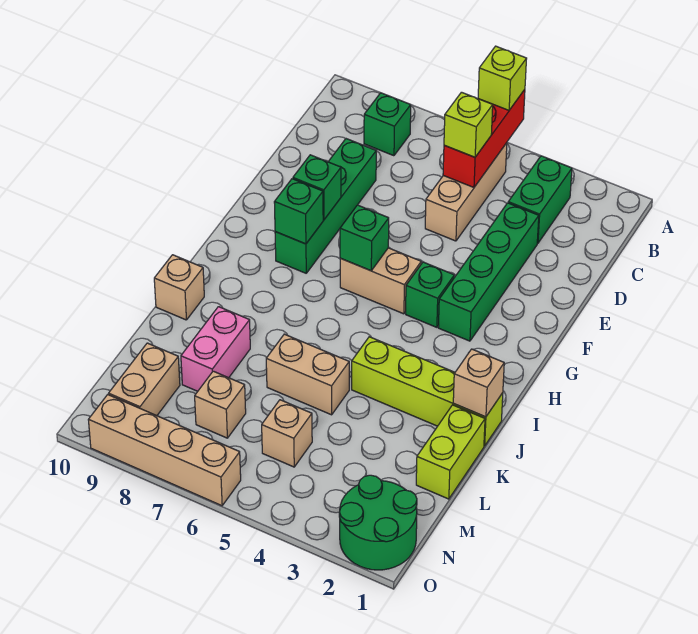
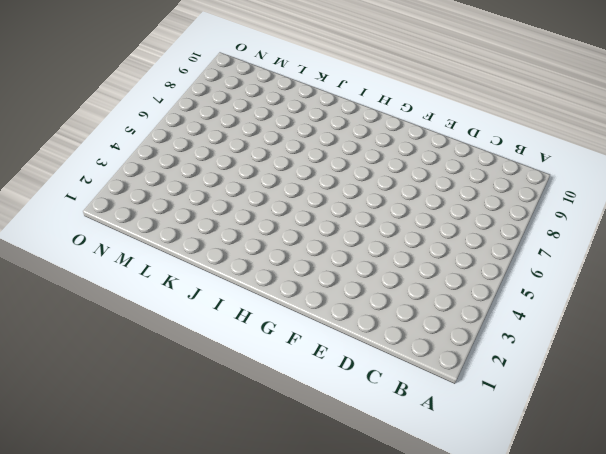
none -> green 1x2 brick [508,156,572,243]
none -> tan 1x3 brick [425,143,507,241]
none -> green 1x1 brick [364,93,411,156]

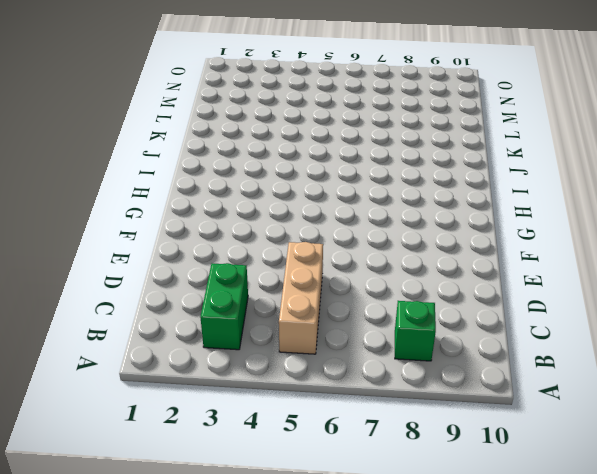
none -> green 1x4 brick [438,203,539,341]
none -> green 1x4 brick [275,139,376,273]
none -> green 1x1 brick [406,262,454,327]

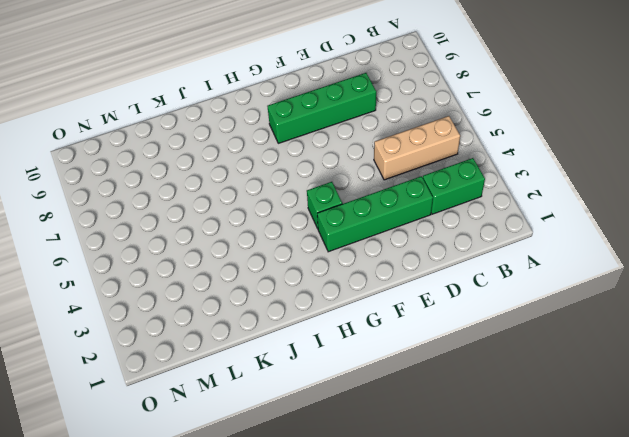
none -> green 1x1 brick [364,93,411,156]
none -> tan 1x2 brick [340,248,421,314]
none -> lime 1x4 brick [352,337,503,446]

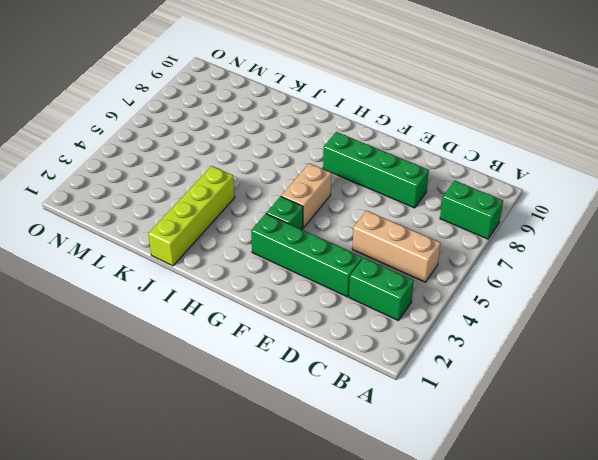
green 1x2 brick [440,181,503,239] -> green 1x1 brick [364,93,411,156]
none -> tan 1x1 brick [154,255,204,320]
none -> lime 1x2 brick [416,405,485,499]
none -> tan 1x2 brick [266,334,349,415]

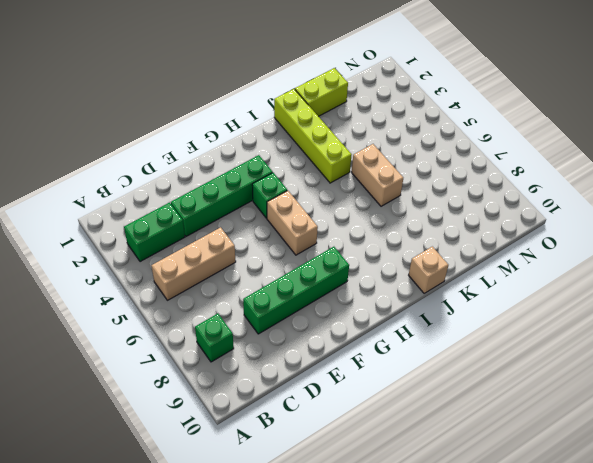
none -> pink 1x2 brick [181,307,250,391]
none -> tan 1x1 brick [262,400,312,467]
none -> tan 1x1 brick [195,371,246,438]

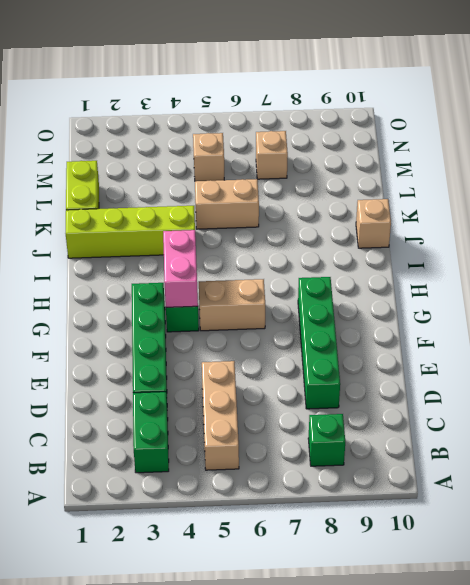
pink 1x2 brick [163,230,198,307] -> pink 1x2 brick moved to [181,307,250,391]
none -> tan 1x2 brick [109,343,180,416]
none -> green 2x2 round brick [339,475,417,570]
none -> tan 1x4 brick [88,395,241,506]

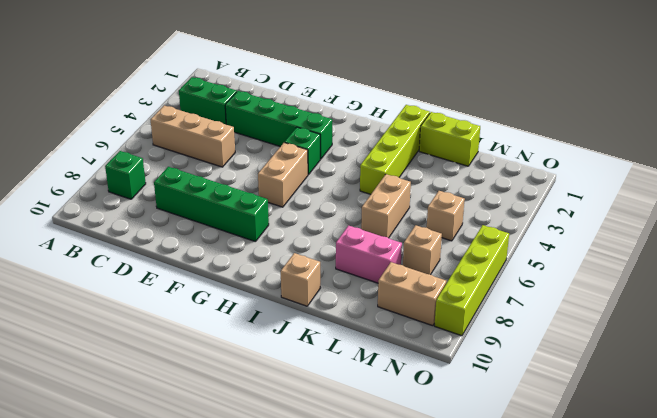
lime 1x4 brick [434,225,509,336] -> tan 1x4 brick [88,395,241,506]
none -> green 2x2 round brick [339,475,417,570]
none -> red 1x3 brick [443,90,525,187]
none -> green 1x1 brick [293,155,341,220]

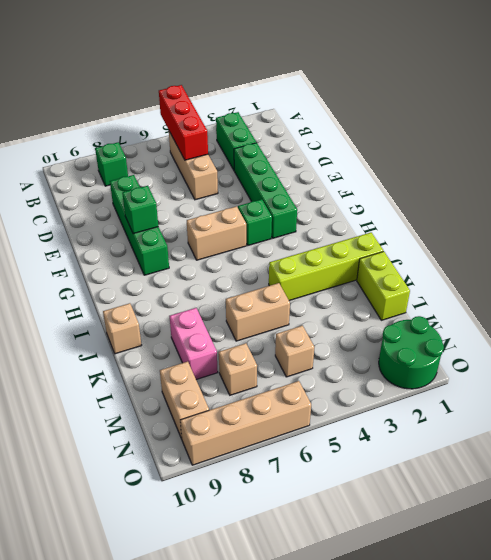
none -> green 1x1 brick [340,205,389,271]
none -> green 1x1 brick [274,179,323,244]
none -> tan 1x1 brick [453,349,504,417]

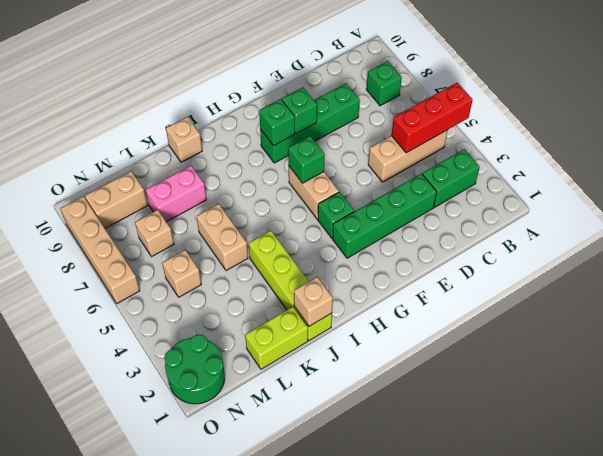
none -> lime 1x1 brick [478,46,527,110]
none -> lime 1x1 brick [444,92,493,157]

